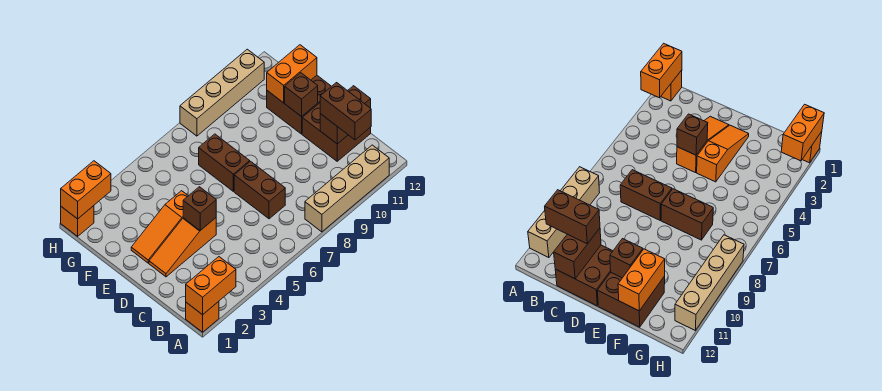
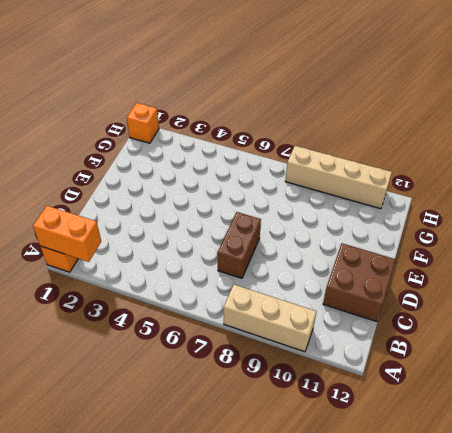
tan 1x3 brick [224,285,317,352] -> tan 1x4 brick [305,145,389,232]
none -> orange 1x3 slope [149,218,216,277]
none -> orange 1x3 slope [131,191,188,263]
none -> brown 1x2 brick [199,134,250,191]

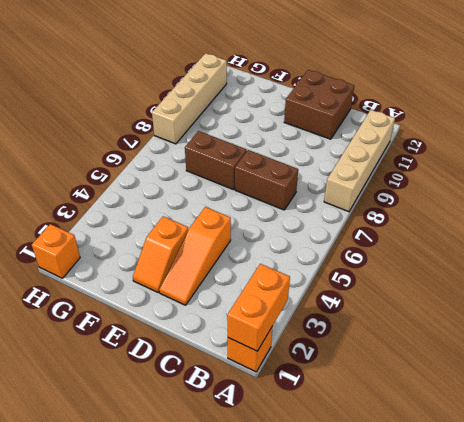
orange 1x2 slope [133,216,188,292] -> orange 1x3 slope [131,191,188,263]
none -> brown 2x2 brick [267,75,331,134]
none -> brown 1x2 brick [320,86,371,144]
none -> brown 1x1 brick [183,187,216,230]

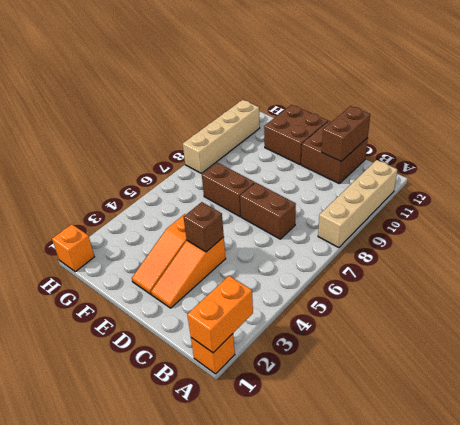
none -> brown 1x1 brick [285,73,318,117]
none -> orange 1x2 brick [267,45,317,103]
none -> orange 1x2 brick [61,161,111,219]

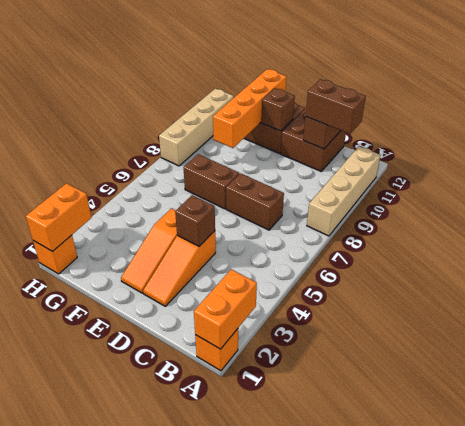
orange 1x4 brick [213,69,286,148] -> orange 1x2 brick [267,45,317,103]

